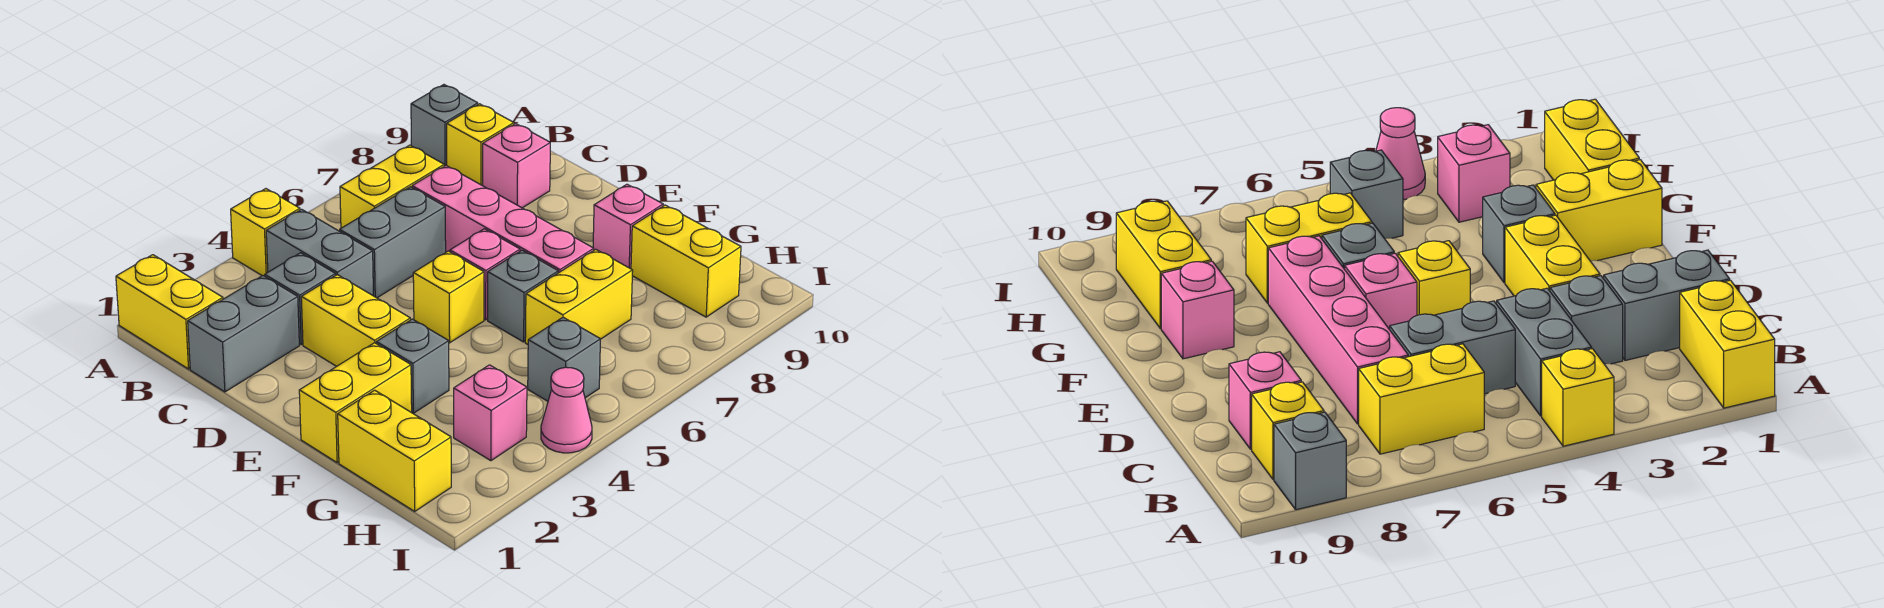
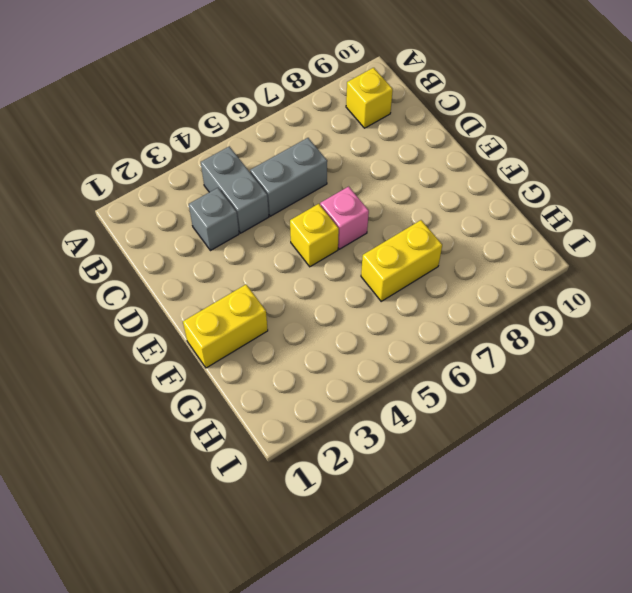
none -> yellow 1x2 brick [116,255,223,369]
none -> yellow 1x1 brick [231,189,300,276]
none -> grey 1x1 brick [411,85,478,166]

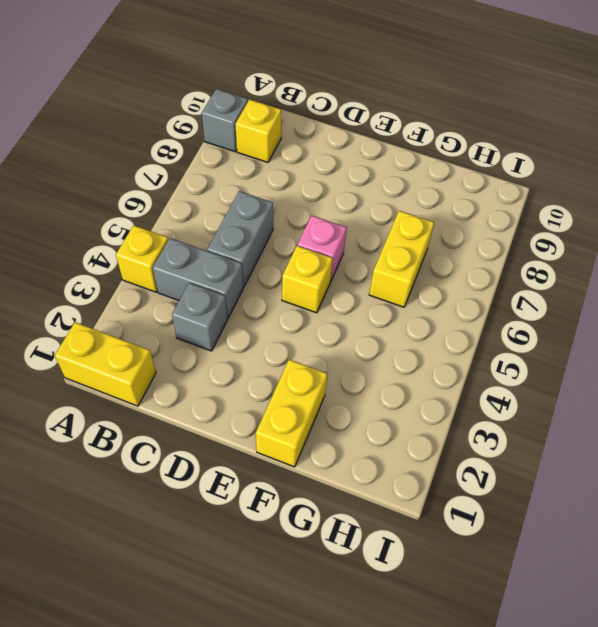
none -> yellow 1x2 brick [340,145,444,228]
none -> grey 1x2 brick [188,276,299,392]
none -> pink 1x4 brick [412,165,594,273]

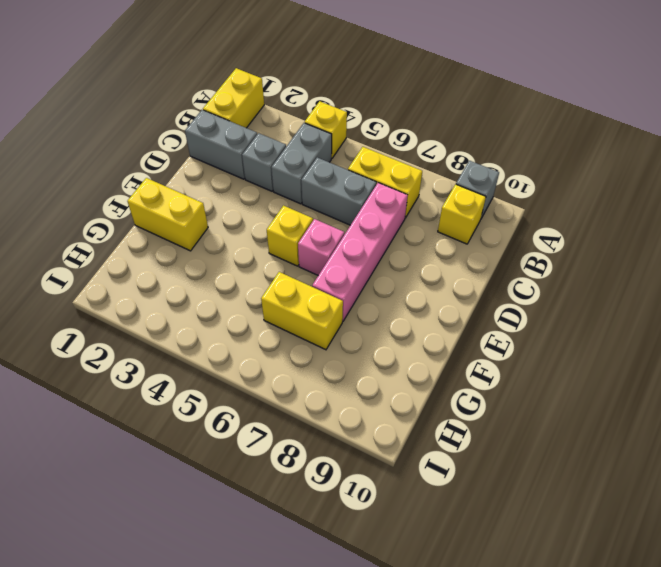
none -> pink 1x1 brick [483,124,550,208]
none -> yellow 1x2 brick [301,275,410,366]
none -> grey 1x1 brick [376,319,449,413]

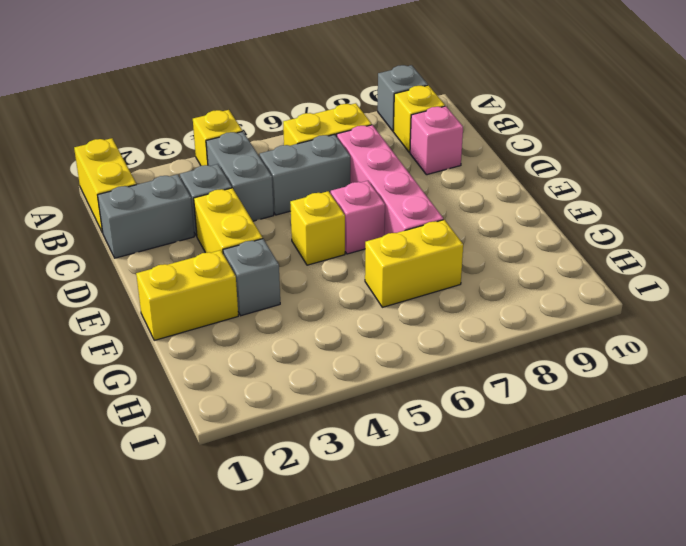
none -> grey 1x1 brick [488,250,558,342]
none -> pink 1x1 brick [593,184,663,269]
none -> yellow 1x2 brick [338,390,451,511]

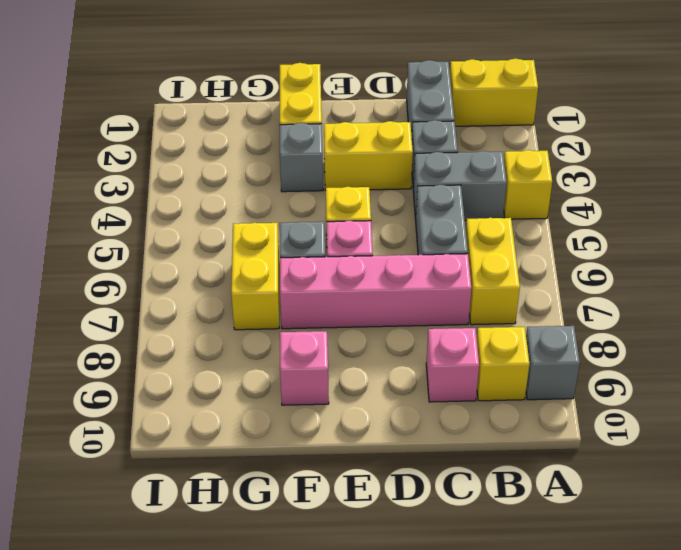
none -> yellow 1x2 brick [338,390,451,511]
none -> yellow 1x2 brick [631,205,741,317]
none -> pink 1x1 brick [454,365,527,461]

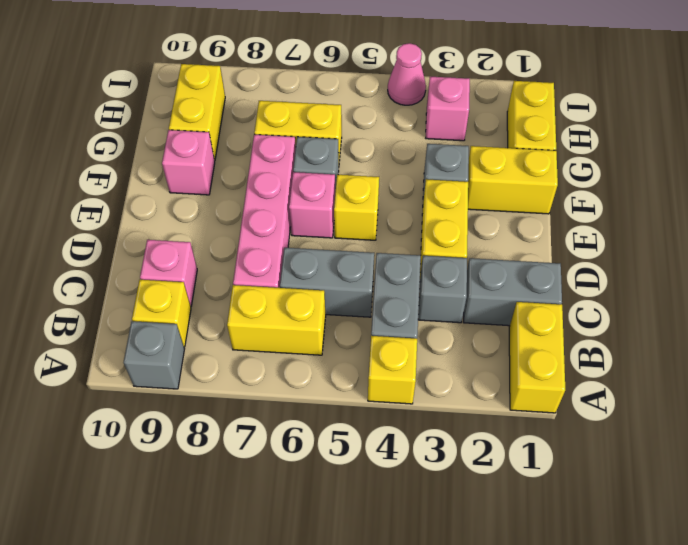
none -> grey 1x1 brick [528,317,600,401]

